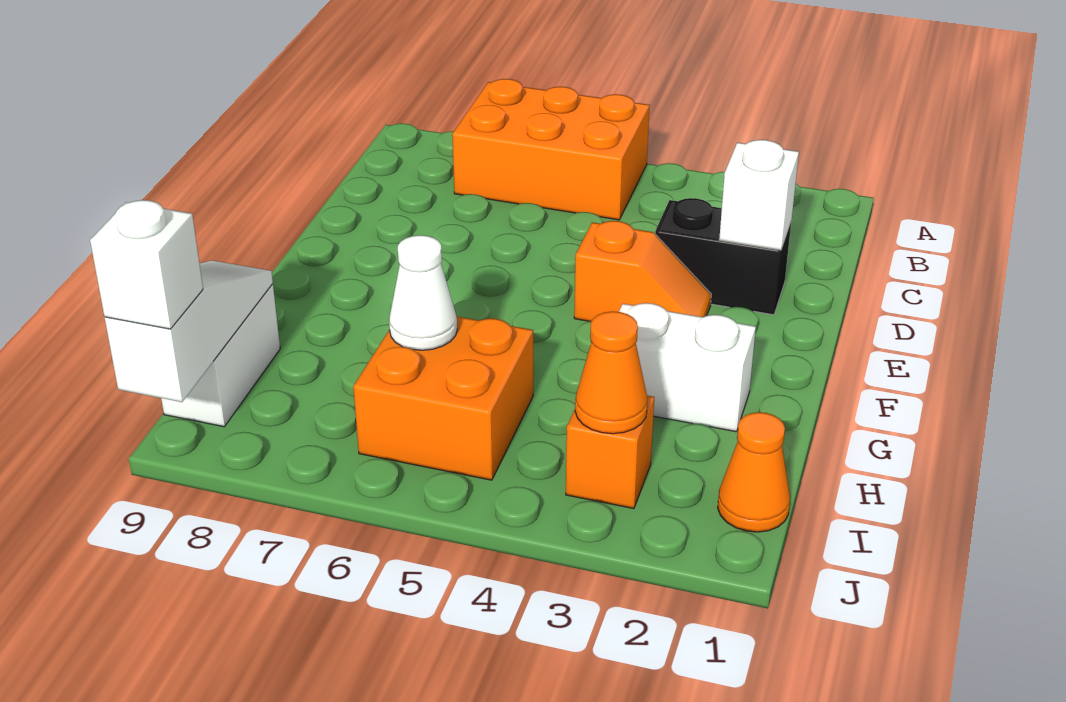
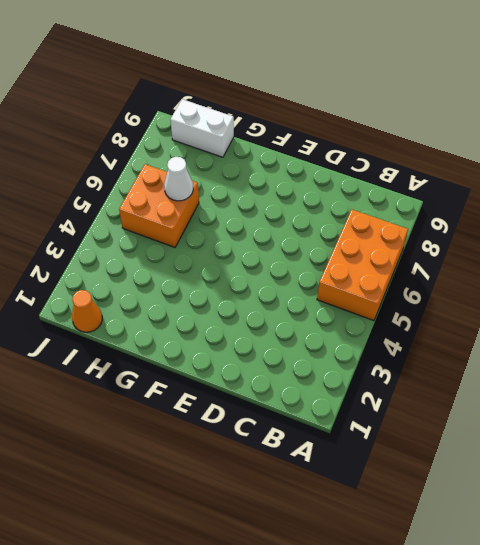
none -> black 1x2 brick [655,198,792,315]
none -> orange 1x2 slope [574,221,711,321]
none -> white 1x2 brick [619,303,756,432]

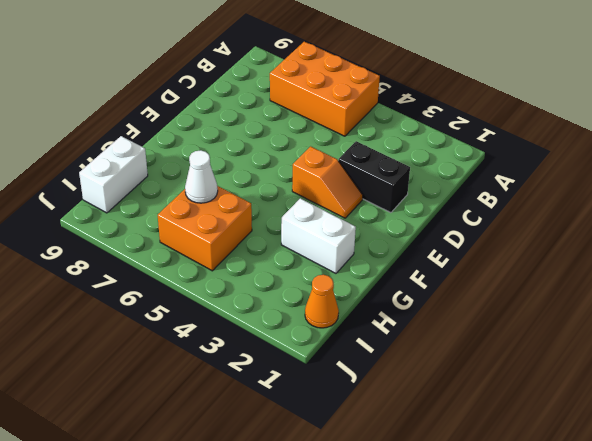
none -> orange 1x1 brick [566,396,654,509]
none -> white 1x1 brick [719,140,799,250]
none -> white 1x3 slope [105,260,273,402]

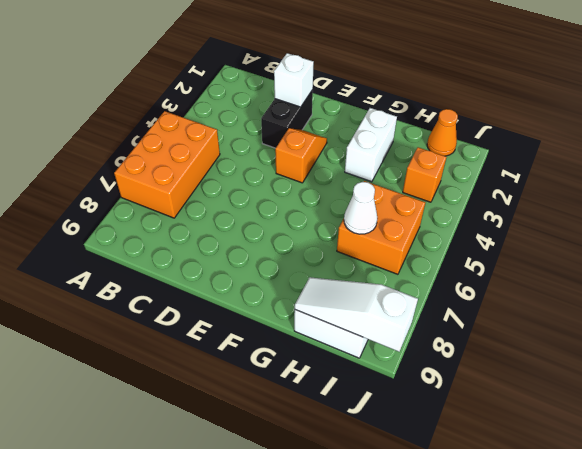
none -> orange 1x1 cone [575,311,648,434]
none -> white 1x1 brick [90,200,203,329]

